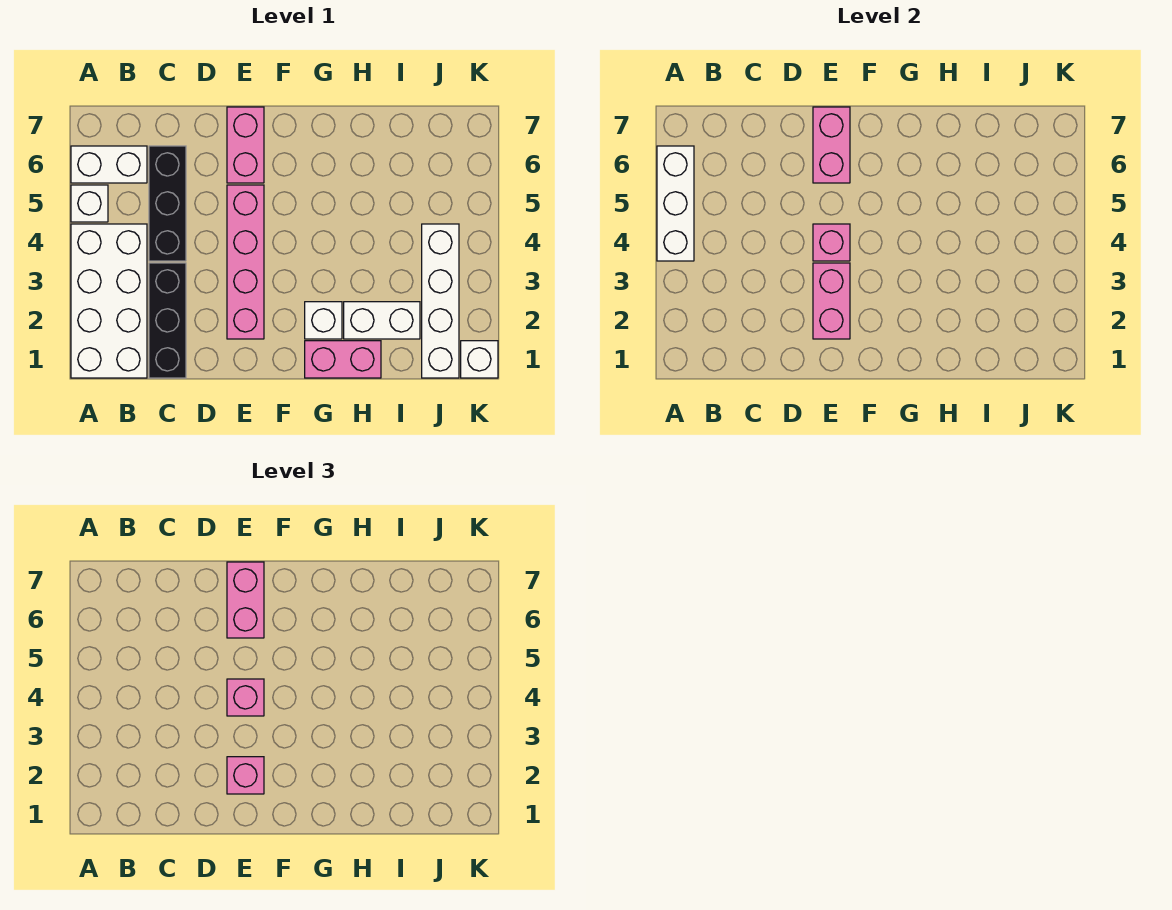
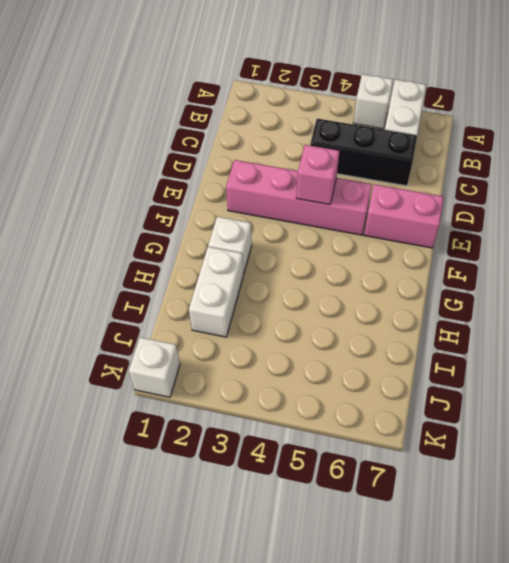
none -> white 2x4 brick [71,224,147,378]
none -> black 1x3 brick [149,263,186,378]
none -> pink 1x2 brick [305,341,381,378]

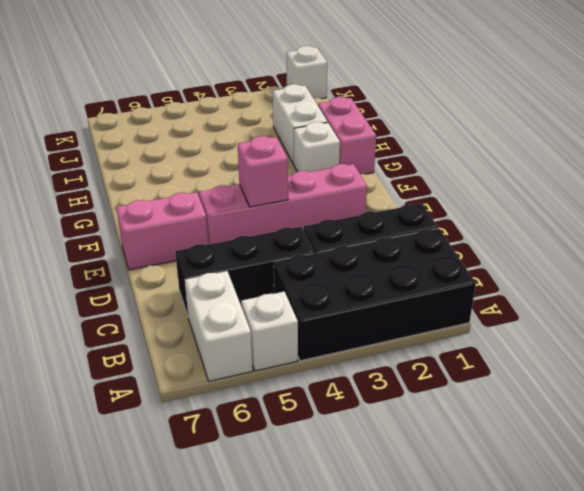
black 2x4 brick [274,229,476,361] -> white 2x4 brick [71,224,147,378]
none -> white 1x4 brick [422,224,459,378]
none -> white 1x3 brick [657,146,694,261]
none -> pink 1x2 brick [813,263,850,339]

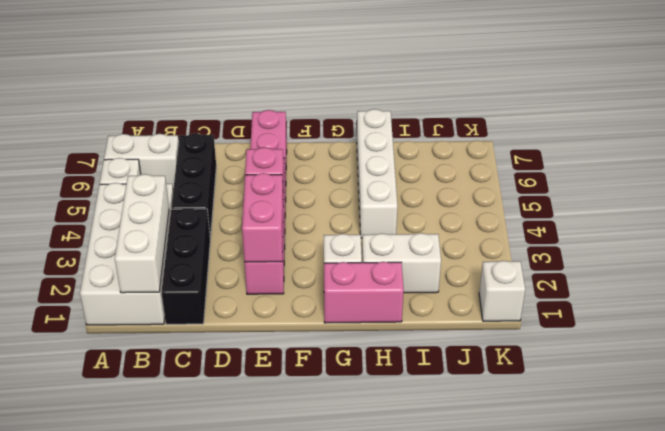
white 1x3 brick [115,174,169,293] -> white 1x3 brick moved to [657,146,694,261]
white 1x4 brick [357,109,398,238] -> white 1x4 brick moved to [422,224,459,378]
none -> pink 1x2 brick [813,107,850,183]
none -> pink 1x1 brick [227,757,264,794]
none -> pink 1x1 brick [227,679,264,716]

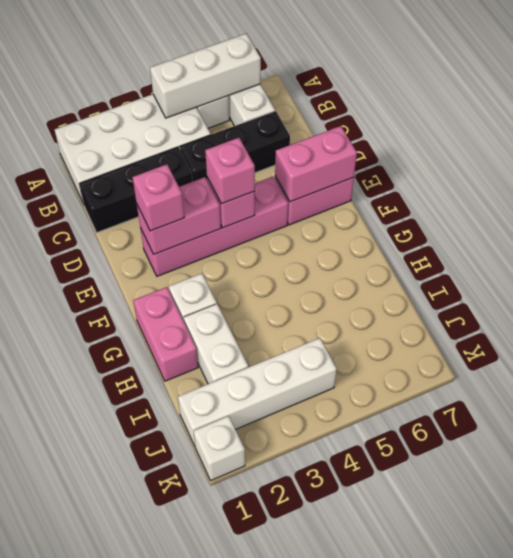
none -> pink 1x2 brick [227,562,264,638]

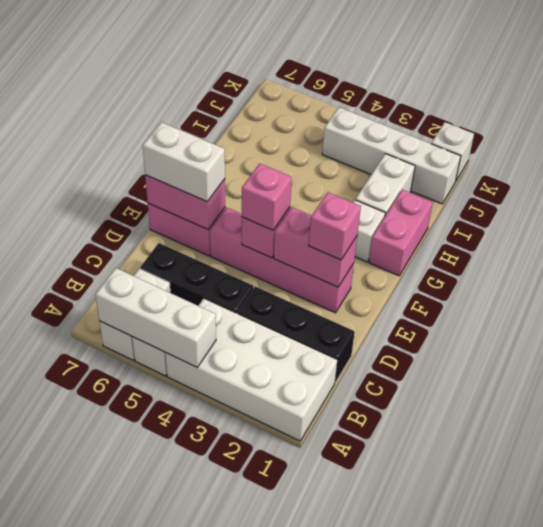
white 1x2 brick [143,122,225,202] -> pink 1x2 brick [227,562,264,638]

